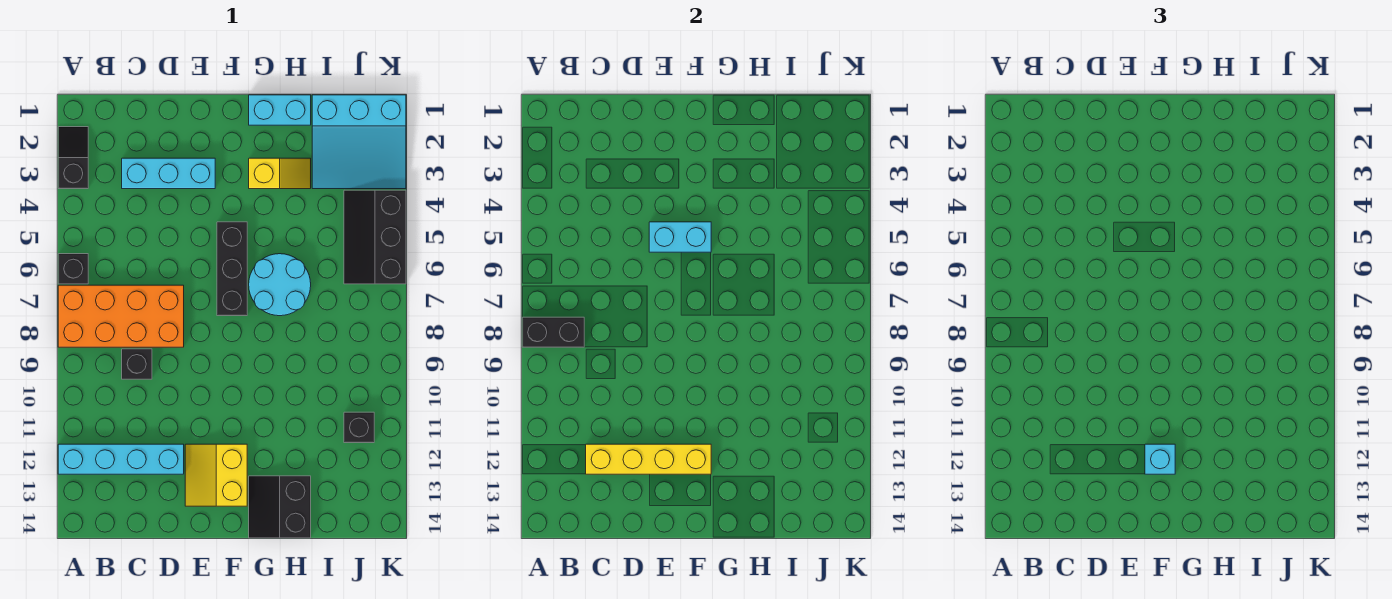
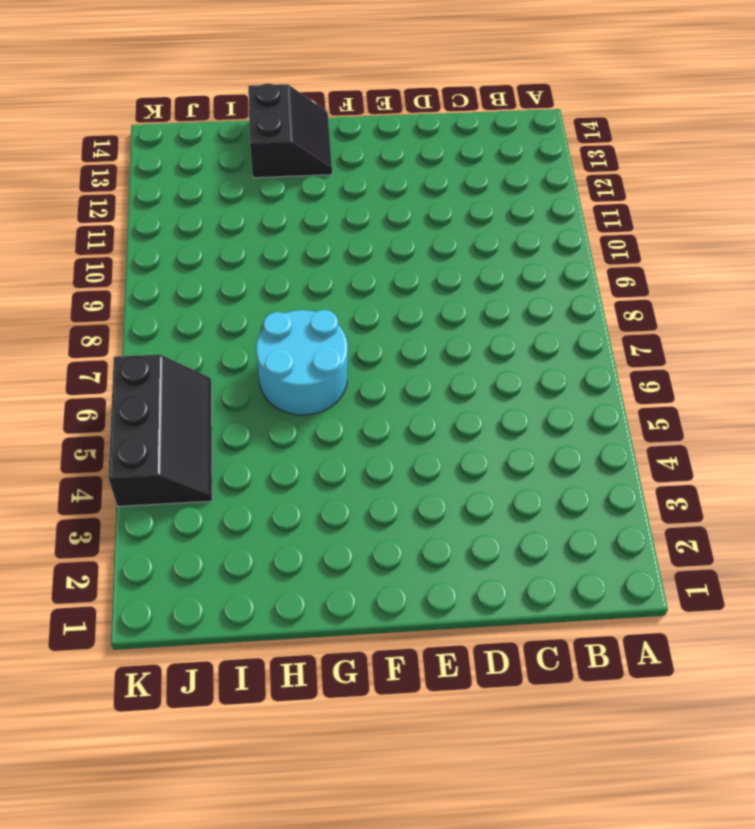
none -> black 1x2 slope [58,127,88,189]
none -> black 1x1 brick [58,254,88,284]
none -> orange 2x4 brick [58,285,184,347]

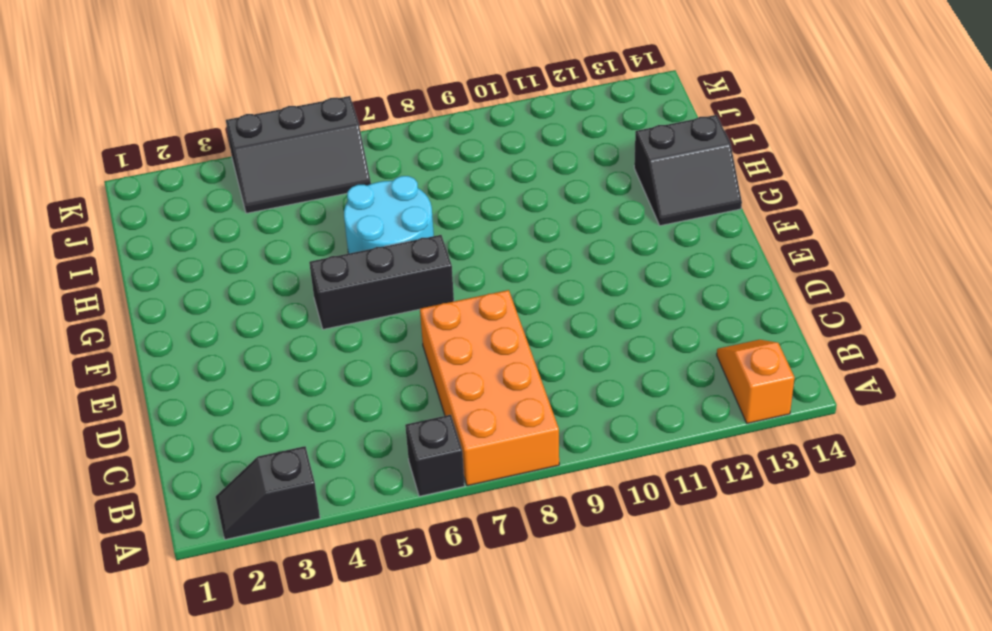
orange 1x2 slope [717,340,795,423] -> none
none -> cyan 1x4 brick [58,444,184,474]
none -> cyan 1x3 brick [122,158,215,189]
none -> black 1x1 brick [122,349,152,379]

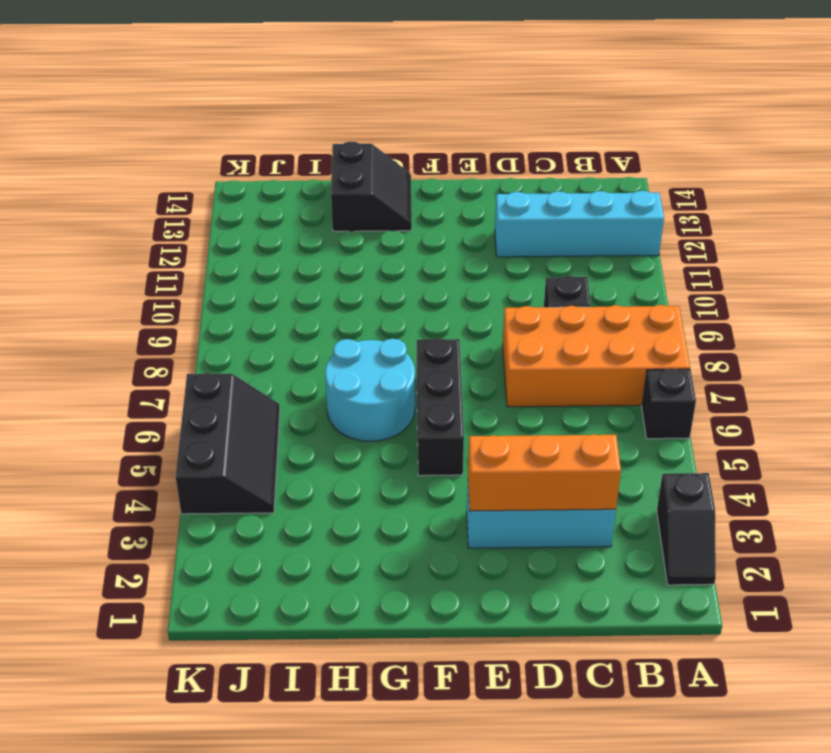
orange 1x3 brick [468,434,621,511] -> none
none -> yellow 2x2 slope [185,444,247,506]
none -> cyan 1x2 brick [249,95,311,125]
none -> yellow 1x2 slope [249,158,311,189]

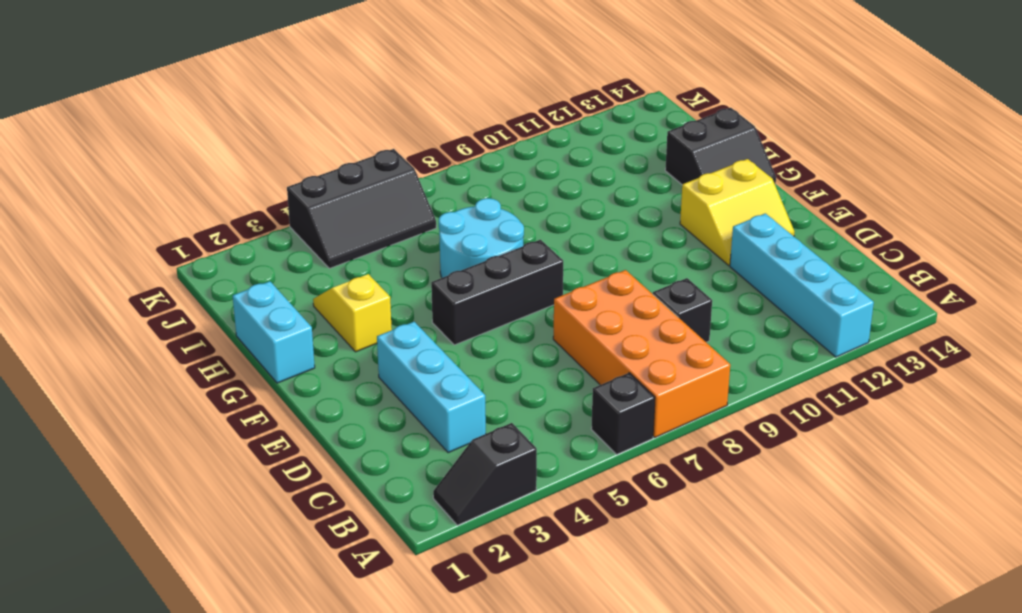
none -> cyan 3x3 slope [312,95,406,189]
none -> black 1x1 brick [344,412,374,443]
none -> black 1x2 brick [522,317,584,347]

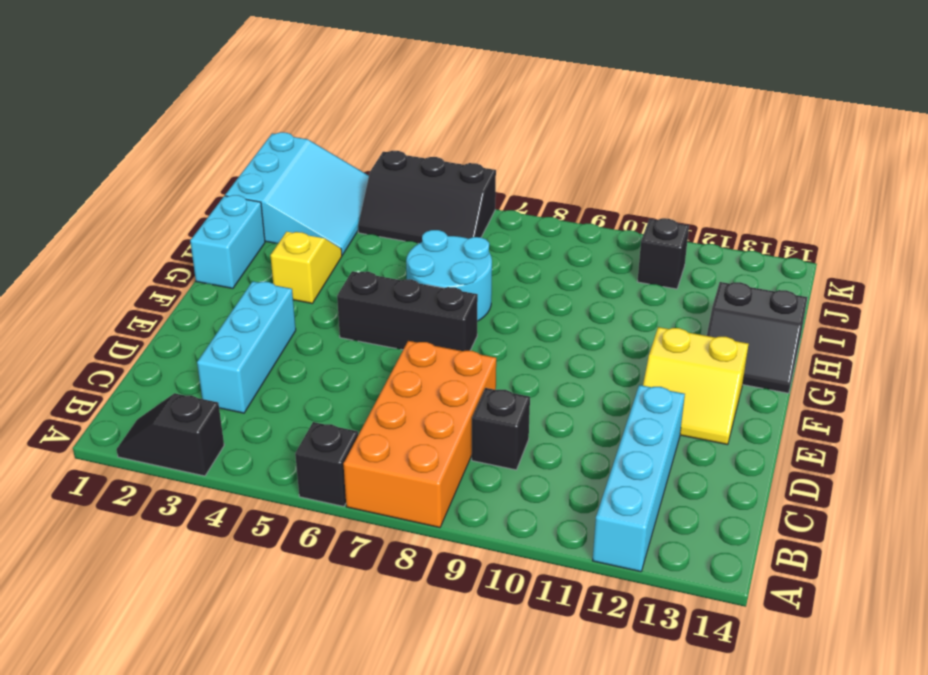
none -> black 1x2 brick [522,317,584,347]
none -> yellow 1x4 brick [586,444,711,474]
none -> cyan 1x2 brick [649,222,711,252]

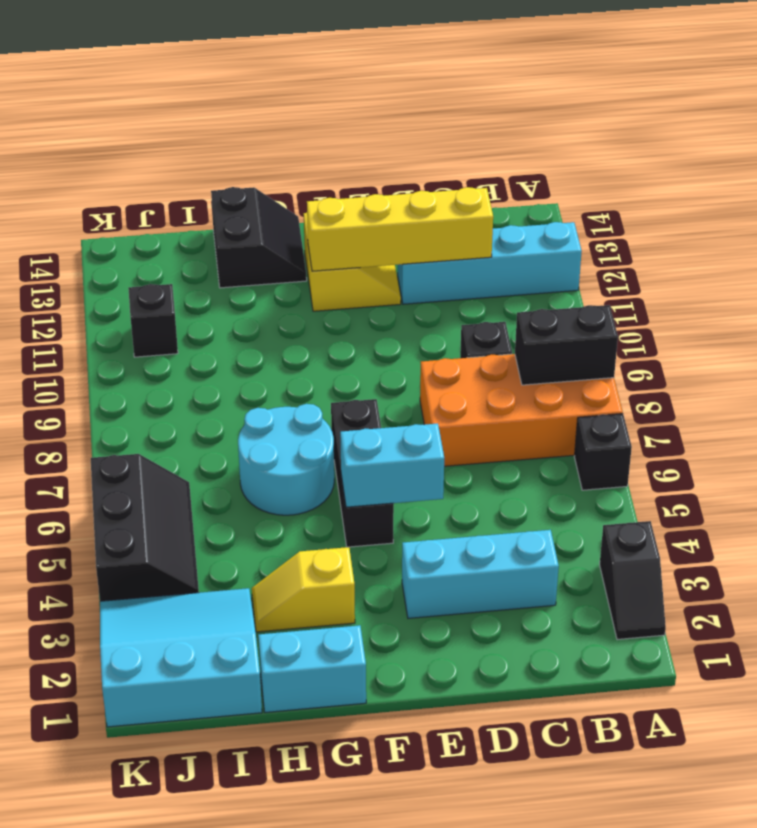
none -> cyan 1x1 brick [1145,444,1175,474]

